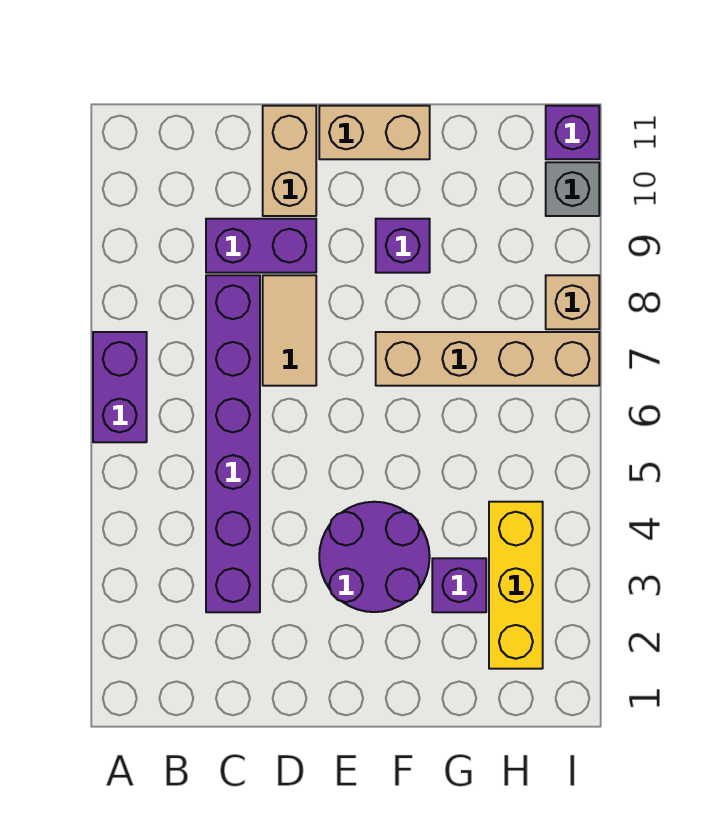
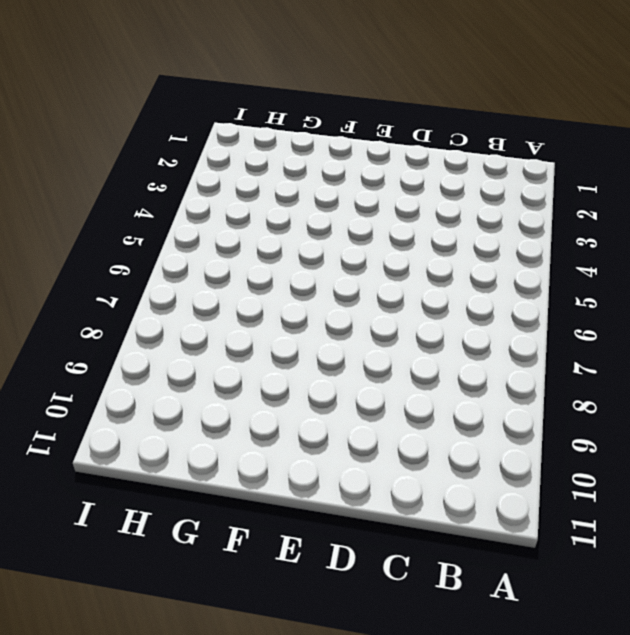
none -> purple 1x2 brick [93,332,147,442]
none -> purple 1x6 brick [206,275,260,612]
none -> purple 1x2 brick [206,219,316,273]

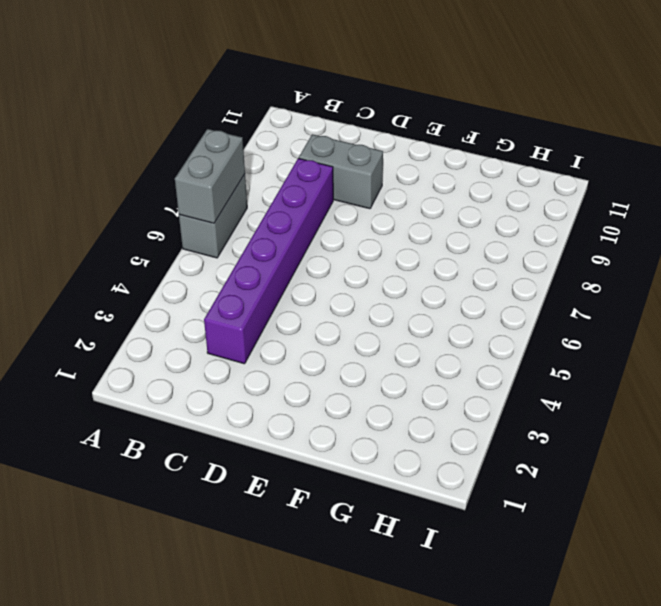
grey 1x2 brick [179,174,247,258] -> purple 1x2 brick [93,332,147,442]
grey 1x2 brick [175,129,245,223] -> none
grey 1x2 brick [299,134,383,209] -> purple 1x2 brick [206,219,316,273]
none -> tan 1x2 tile [263,275,316,386]
none -> tan 1x2 brick [263,106,316,216]
none -> purple 2x2 round brick [319,502,430,612]

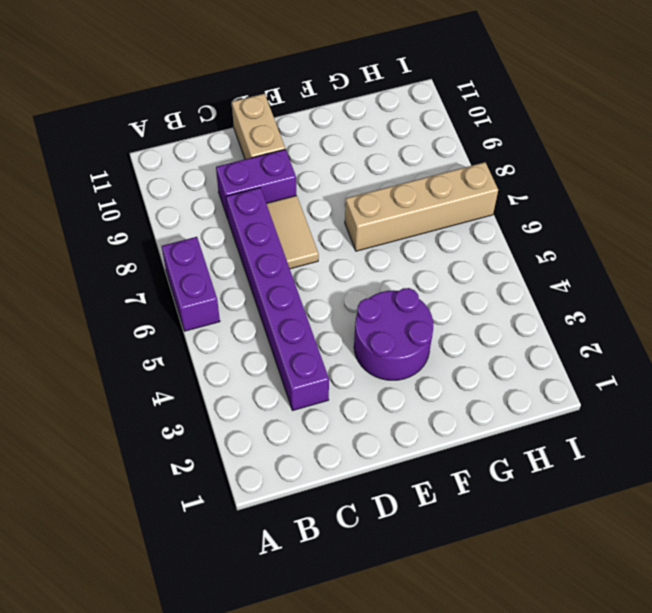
none -> tan 1x2 brick [319,106,430,159]
none -> purple 1x1 brick [376,219,430,273]
none -> purple 1x1 brick [432,558,486,612]

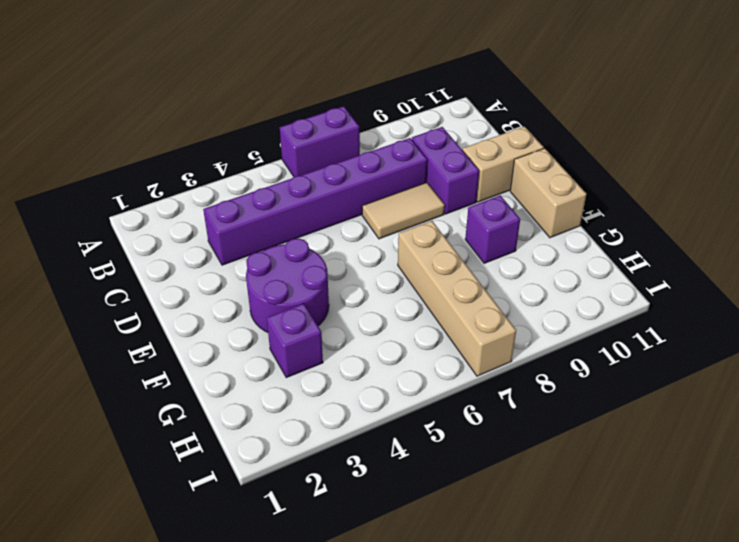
none -> yellow 1x3 brick [489,502,543,669]
none -> tan 1x1 brick [546,275,599,329]
none -> grey 1x1 brick [546,162,599,216]

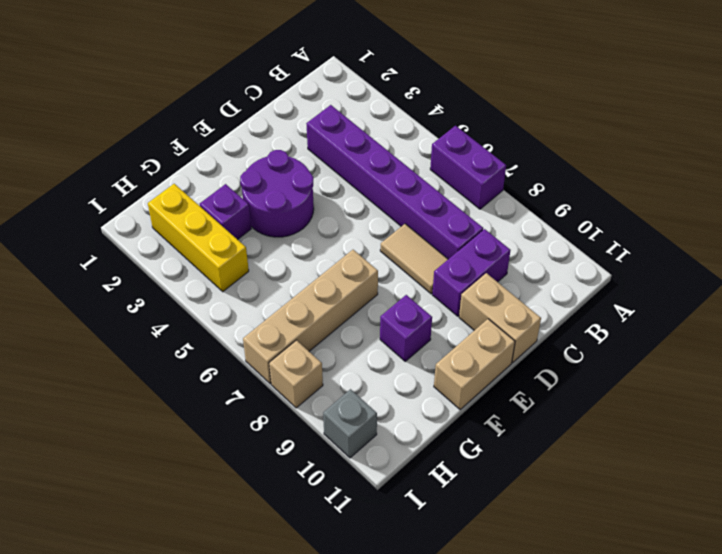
none -> purple 1x1 brick [546,106,599,159]

